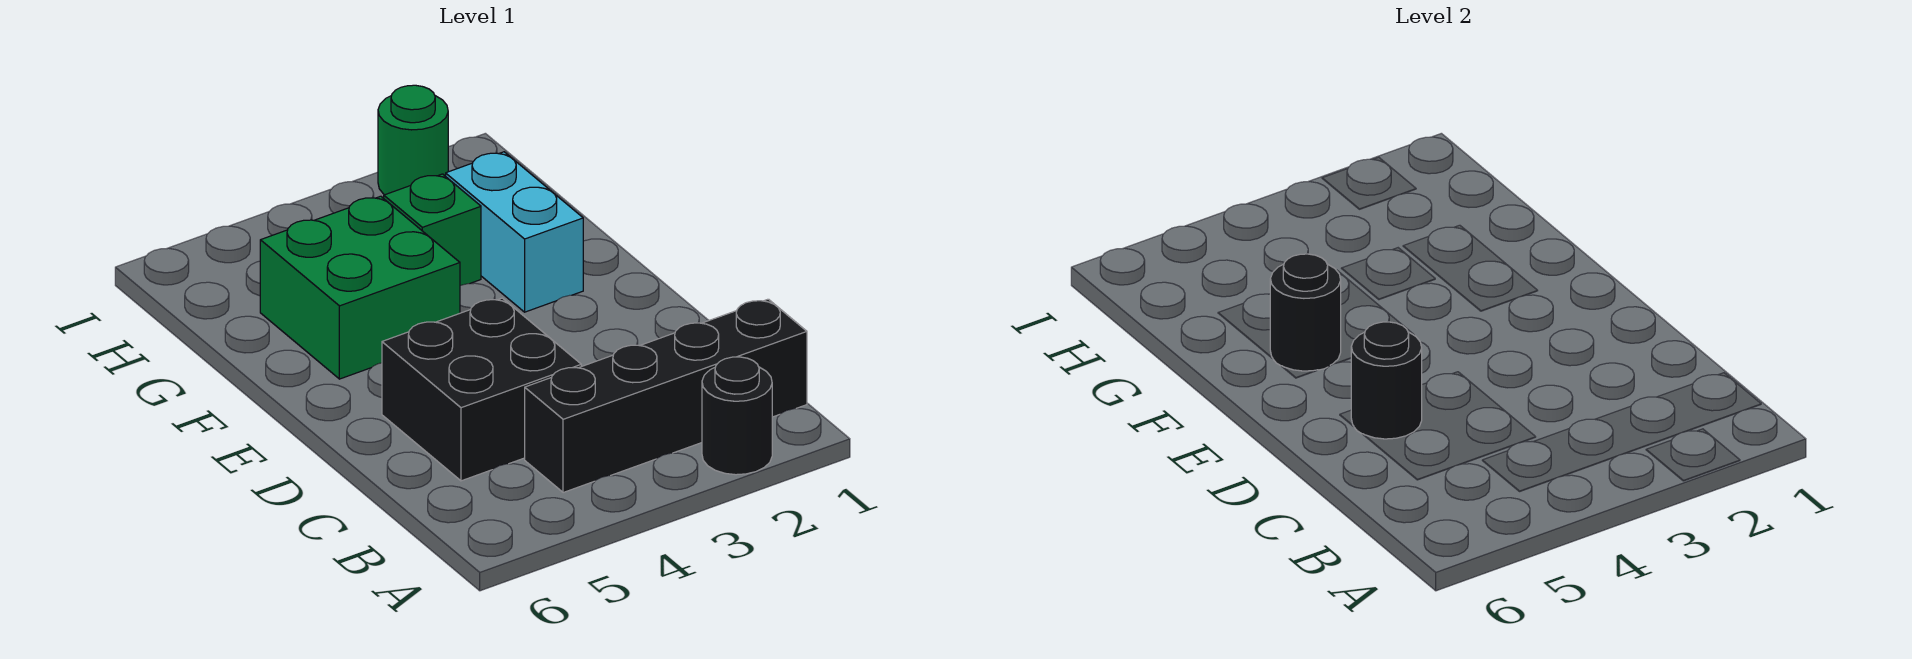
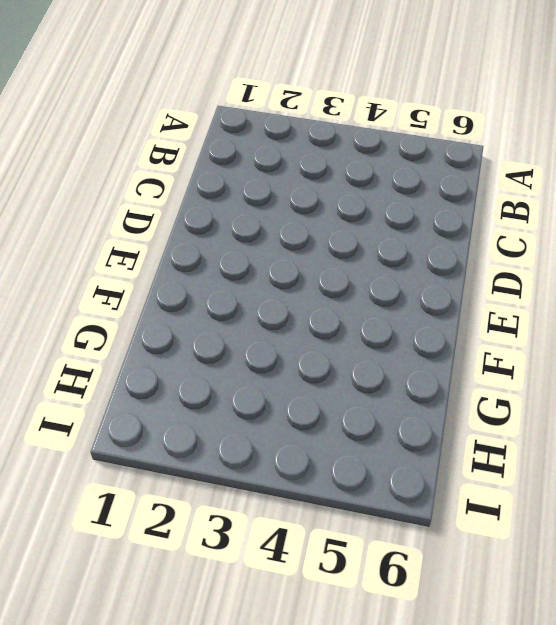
none -> black 1x1 round brick [702,357,772,475]
none -> black 1x4 brick [525,299,807,493]

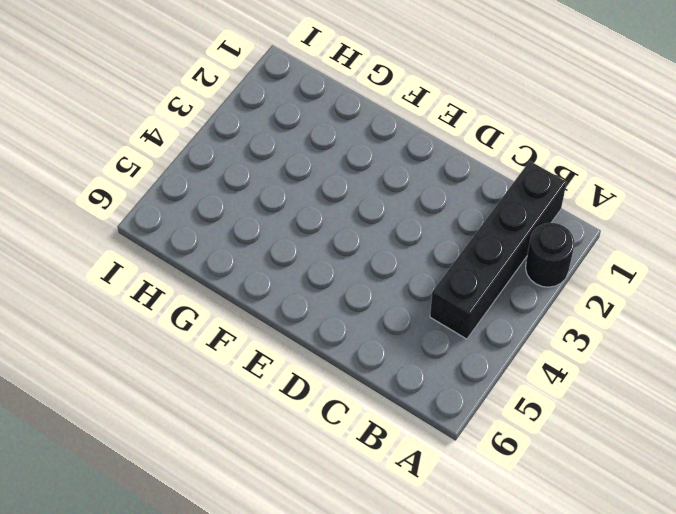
none -> black 2x2 brick [382,298,581,481]
none -> cyan 1x2 brick [446,152,583,312]

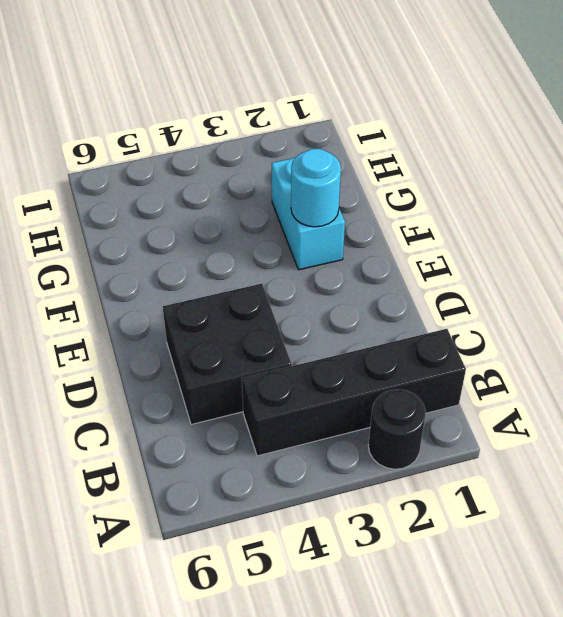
cyan 1x1 round brick [291,149,341,227] -> none
none -> green 2x2 brick [260,196,460,379]
none -> green 1x1 brick [384,174,481,286]

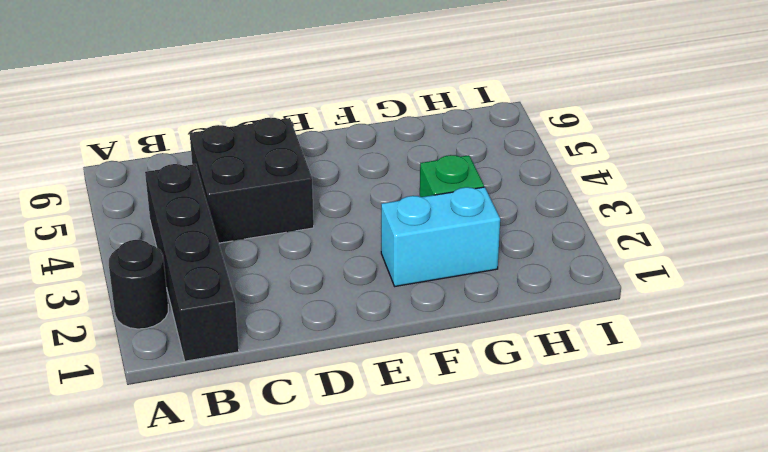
none -> green 2x2 brick [260,196,460,379]
none -> green 1x1 round brick [378,85,448,195]

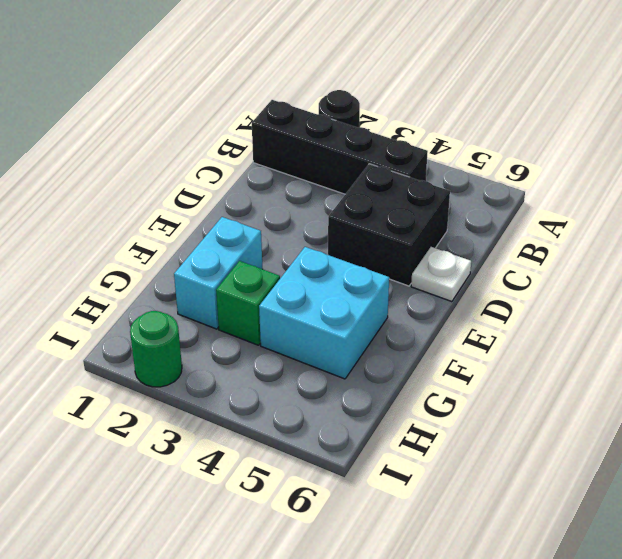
white 1x1 plate [411,247,471,302] -> none
cyan 2x2 brick [259,247,389,379] -> green 2x2 brick [260,196,460,379]
none -> black 1x1 round brick [1351,322,1422,439]
none -> black 1x1 round brick [1270,254,1341,371]

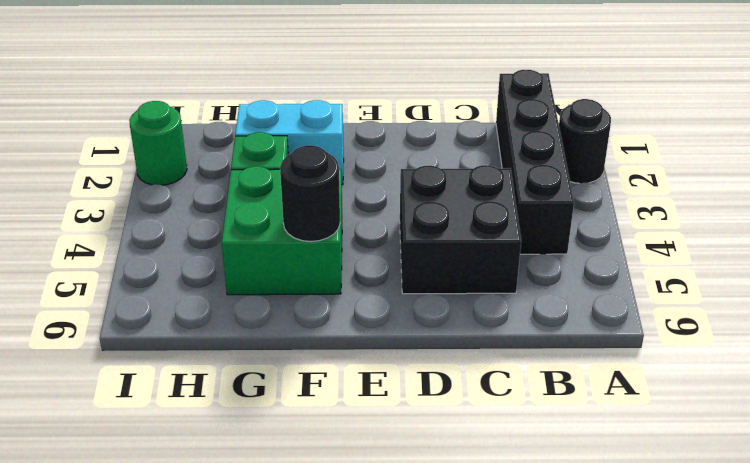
none -> black 1x1 round brick [1351,322,1422,439]

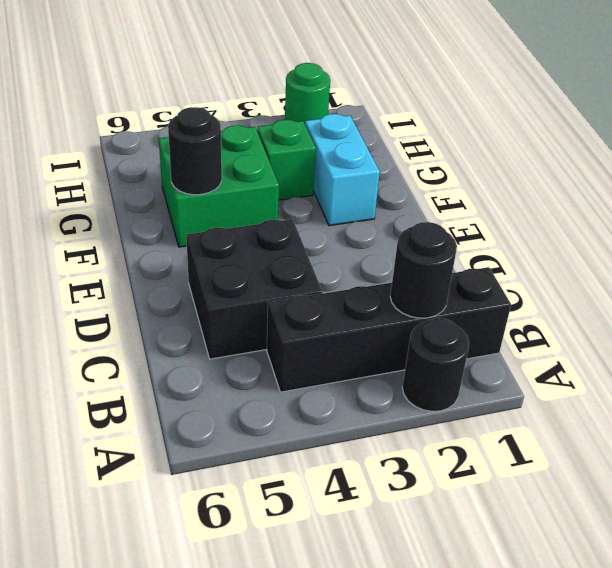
black 1x1 round brick [390,222,457,318] -> black 1x1 round brick moved to [1351,322,1422,439]

